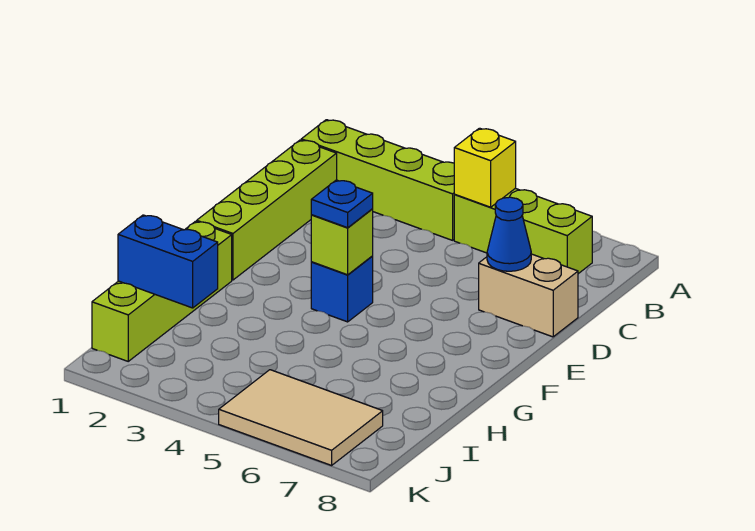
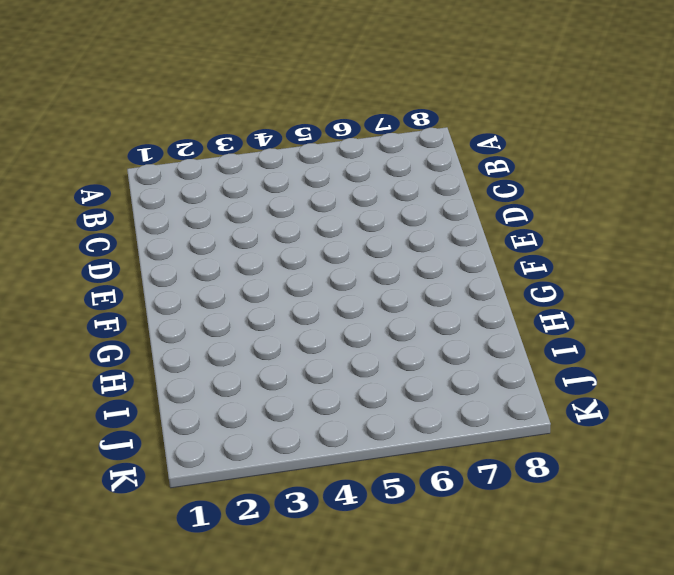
none -> lime 1x4 brick [301,120,455,240]
none -> lime 1x3 brick [454,188,592,274]
none -> lime 1x4 brick [197,140,337,280]

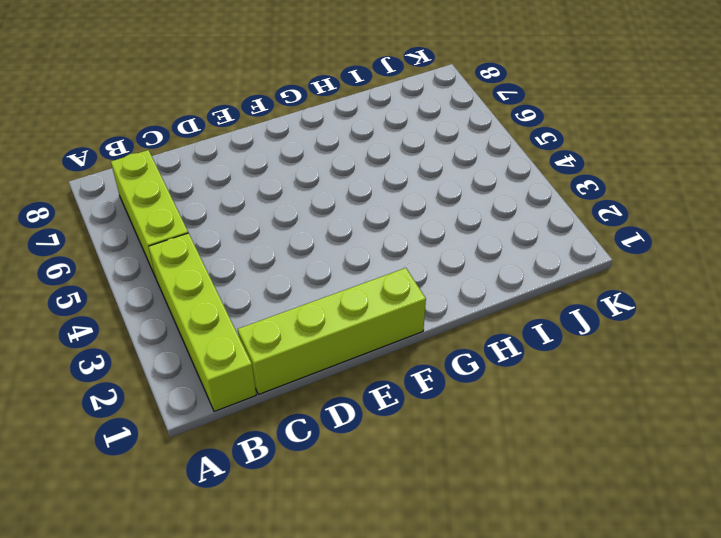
none -> tan 1x2 brick [479,254,578,337]
none -> blue 1x1 brick [311,256,373,322]
none -> lime 1x4 brick [92,221,232,361]

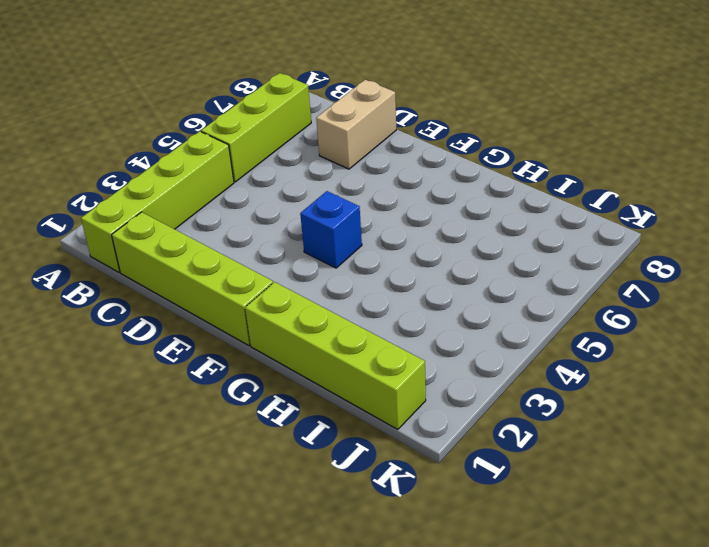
none -> tan 2x3 tile [219,370,383,465]
none -> yellow 1x1 brick [454,128,516,207]
none -> blue 1x1 cone [487,197,531,271]

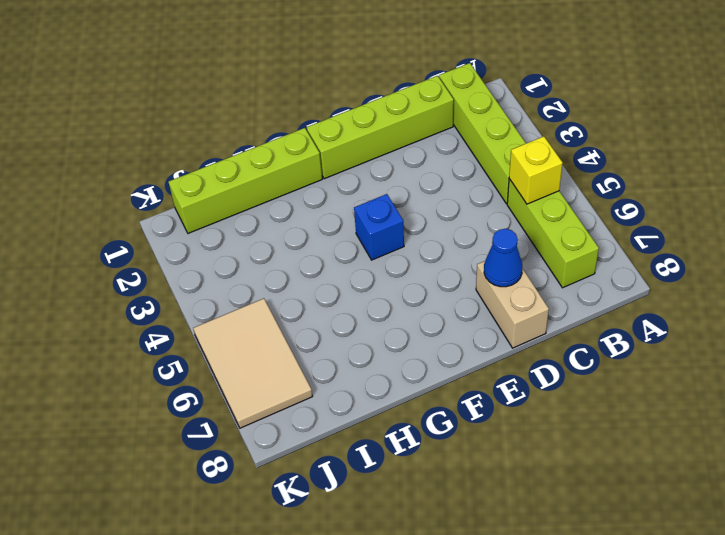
none -> lime 1x1 brick [311,209,373,275]
none -> blue 1x2 brick [118,215,218,308]
none -> blue 1x1 plate [311,180,373,228]

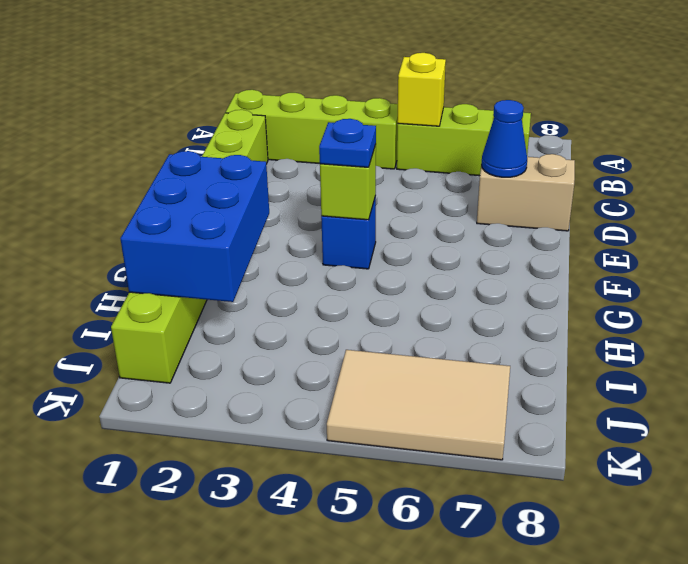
blue 2x3 brick [120,151,269,302] -> blue 1x2 brick [118,215,218,308]

